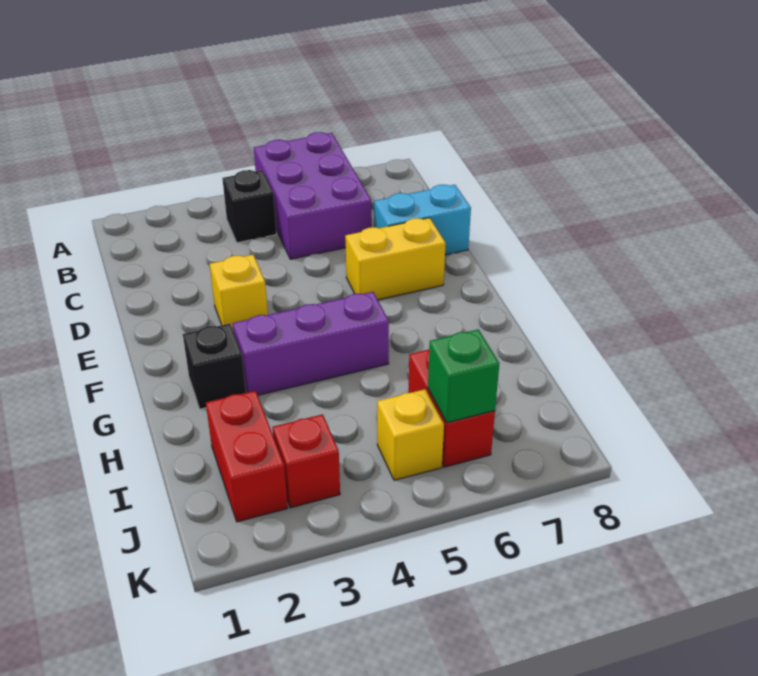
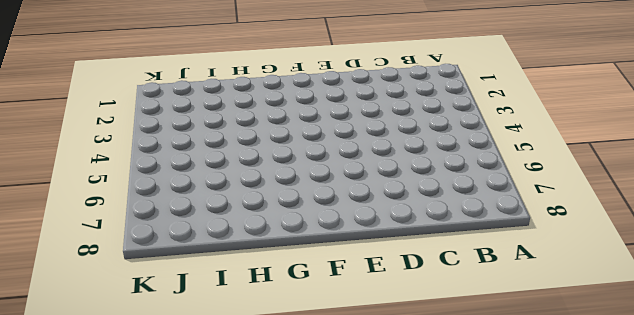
none -> purple 2x3 brick [254,132,372,259]
none -> black 1x1 brick [223,170,276,243]
none -> cyan 1x2 brick [374,185,471,255]

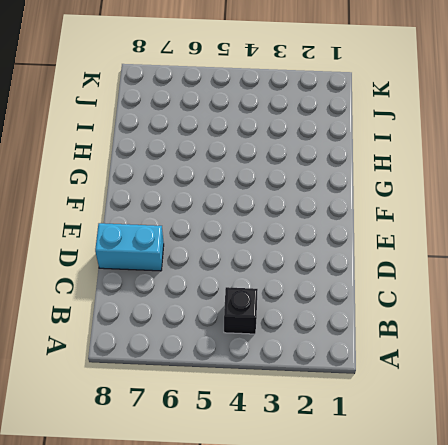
none -> purple 2x3 brick [254,132,372,259]
none -> yellow 1x1 brick [210,255,268,330]
none -> yellow 1x2 brick [345,218,446,300]

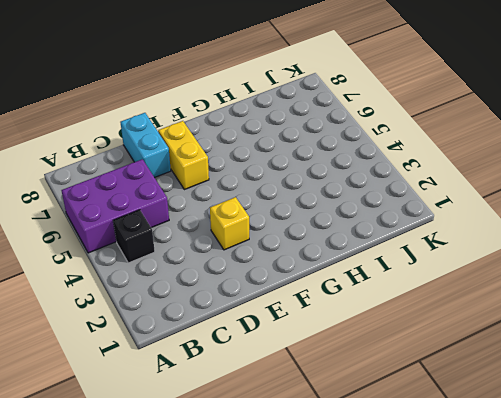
none -> black 1x1 brick [183,324,246,409]
none -> purple 1x3 brick [232,292,389,395]
none -> red 1x2 brick [206,391,288,522]

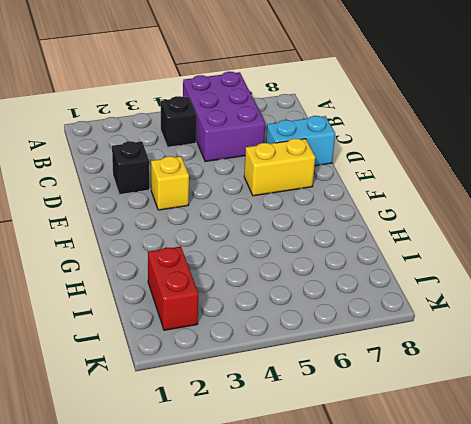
black 1x1 brick [112,141,149,195] -> black 1x1 brick moved to [183,324,246,409]
none -> purple 1x3 brick [232,292,389,395]
none -> red 1x2 brick [408,350,495,467]
none -> red 1x1 brick [273,414,340,508]

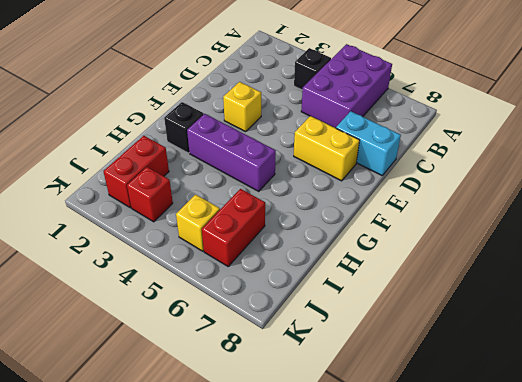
none -> green 1x1 brick [428,329,499,423]

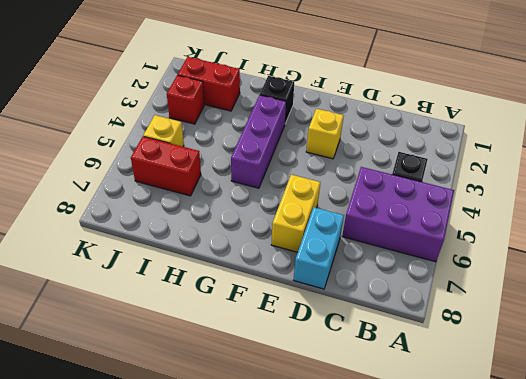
none -> green 1x1 brick [428,329,499,423]

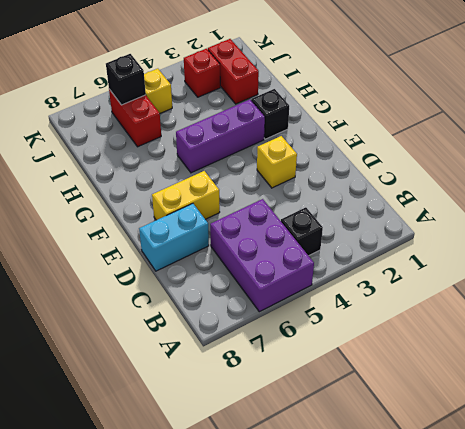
black 1x1 brick [106,54,146,105] -> green 1x1 brick [428,329,499,423]

